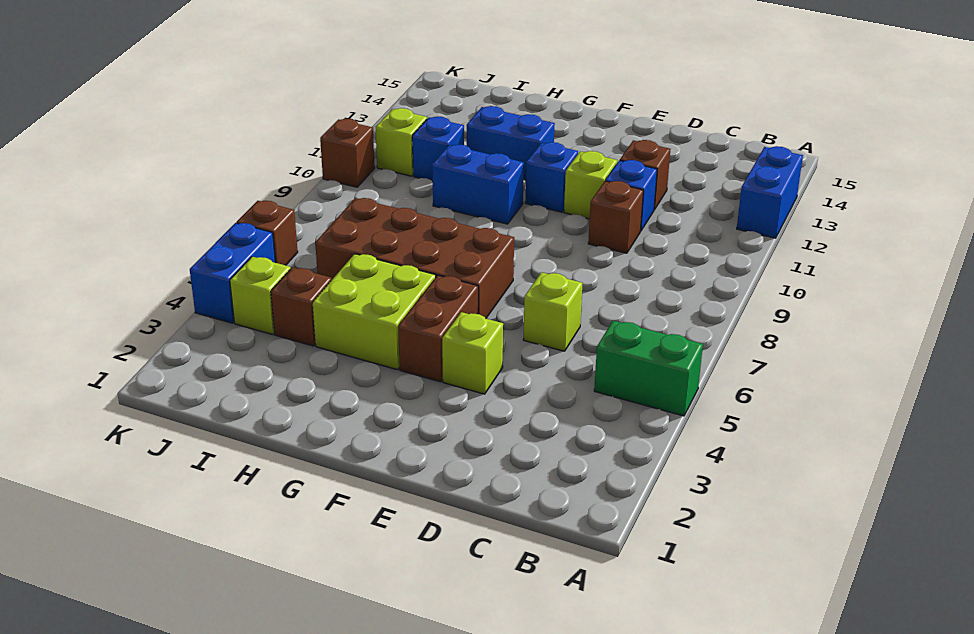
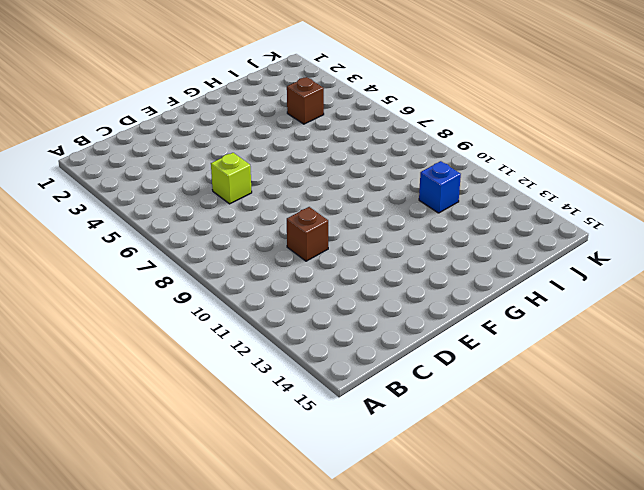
none -> green 1x2 brick [594,321,703,416]
none -> blue 1x2 brick [737,146,803,238]
none -> blue 1x1 brick [606,160,657,231]

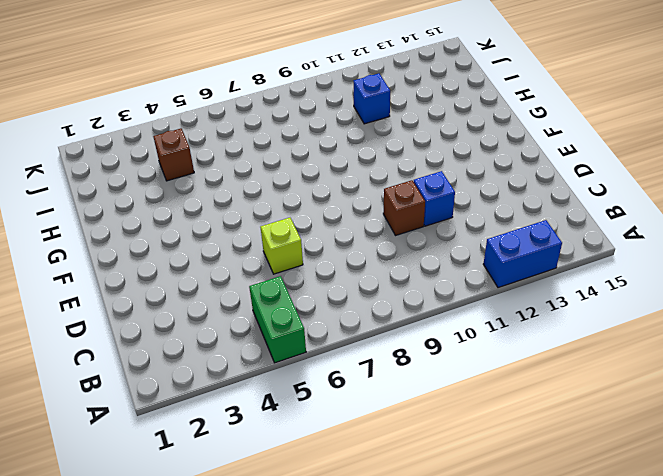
none -> brown 1x1 brick [620,140,670,210]
none -> lime 1x1 brick [442,312,503,394]
none -> lime 1x1 brick [564,151,617,219]

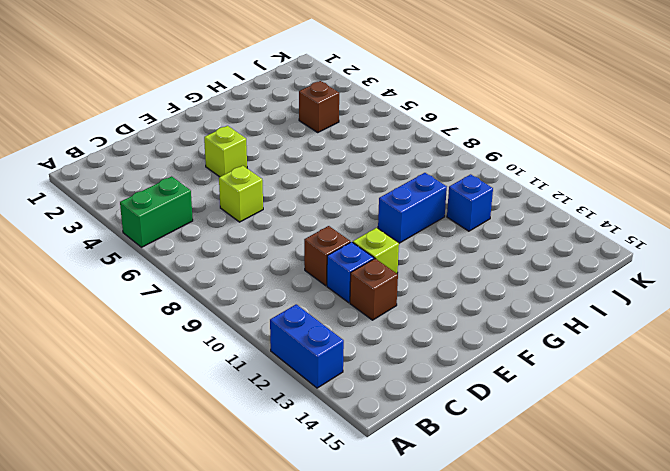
none -> brown 1x2 brick [398,275,478,382]
none -> brown 2x4 brick [315,198,514,318]
none -> blue 1x1 brick [525,142,578,212]

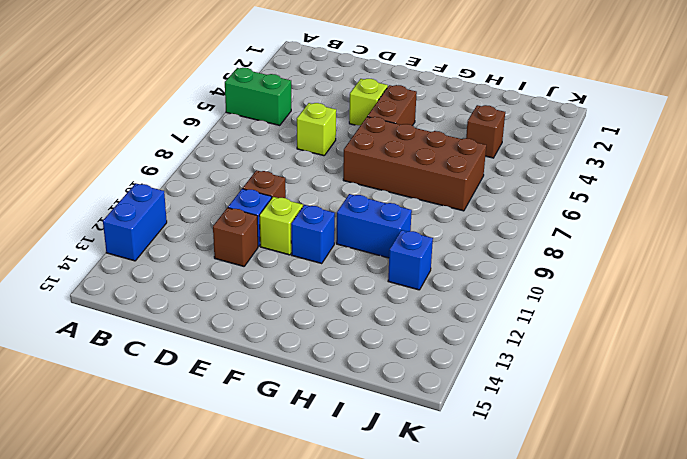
none -> lime 2x2 brick [312,254,436,370]
none -> blue 1x2 brick [467,106,555,180]
none -> lime 1x1 brick [230,257,291,335]

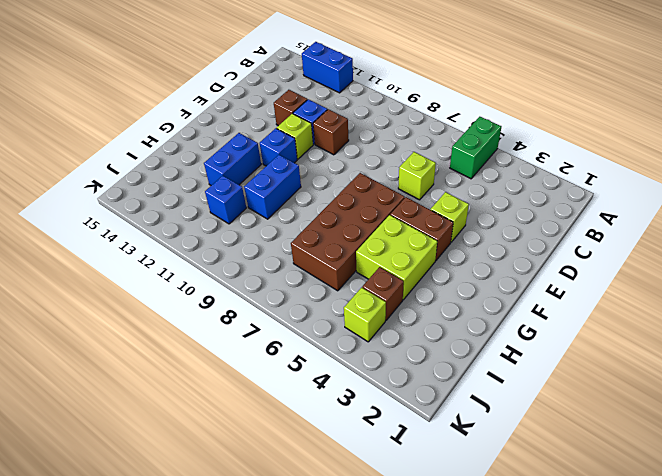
none -> lime 1x1 brick [376,108,427,176]
none -> blue 1x2 brick [190,223,275,323]
none -> brown 1x1 brick [237,201,298,265]

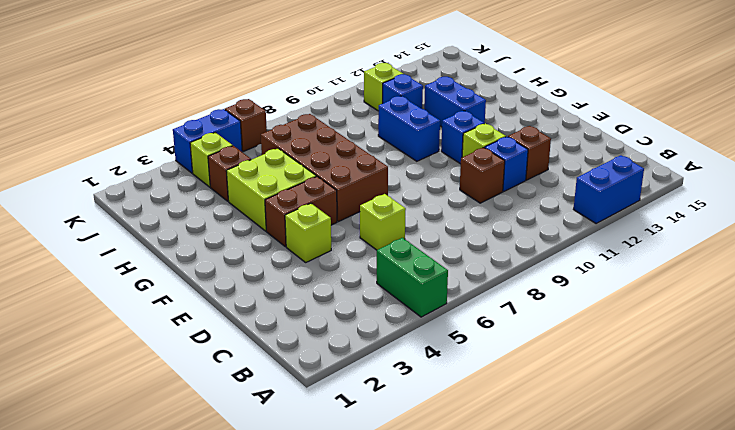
none -> brown 1x1 brick [320,119,375,187]

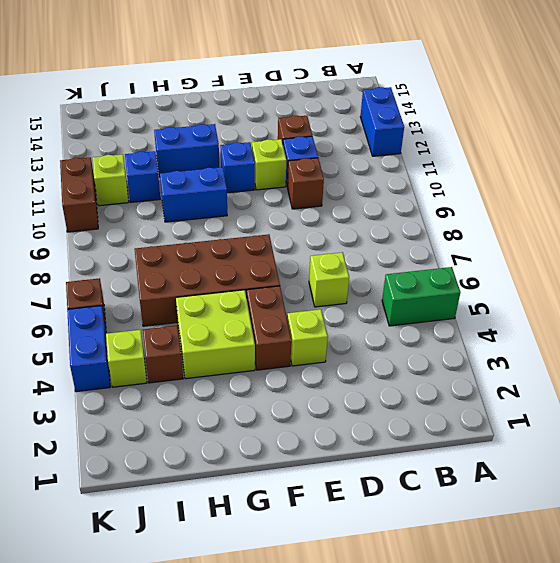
brown 1x2 brick [60,157,98,232] -> brown 1x1 brick [320,119,375,187]

